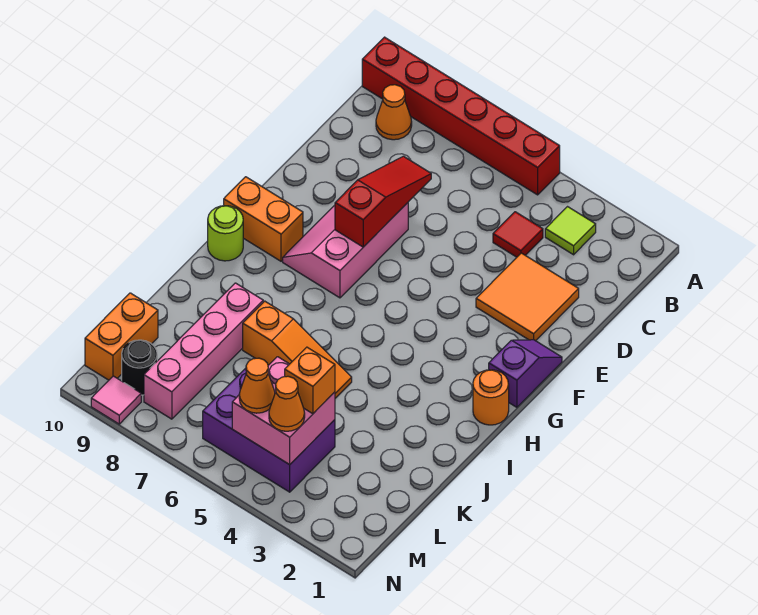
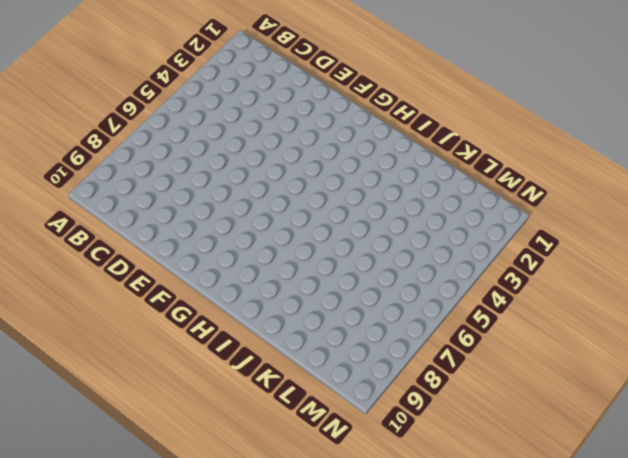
none -> red 1x6 brick [362,37,560,195]
none -> lime 1x1 tile [545,207,596,255]
none -> orange 1x1 cone [376,85,412,140]

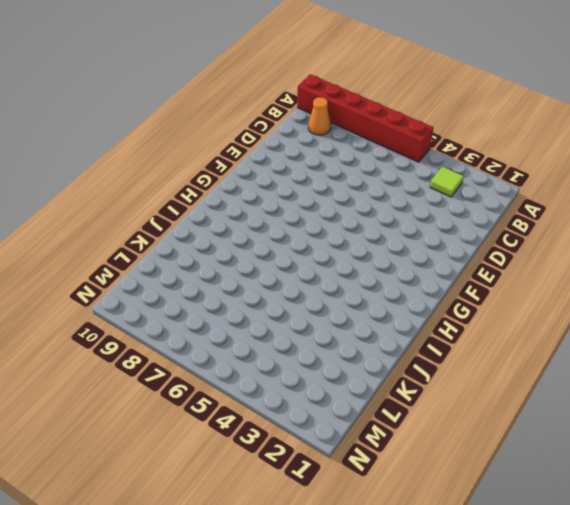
none -> red 1x1 tile [493,212,543,257]
none -> orange 2x2 tile [476,253,579,341]
none -> pink 2x3 slope [283,203,408,298]

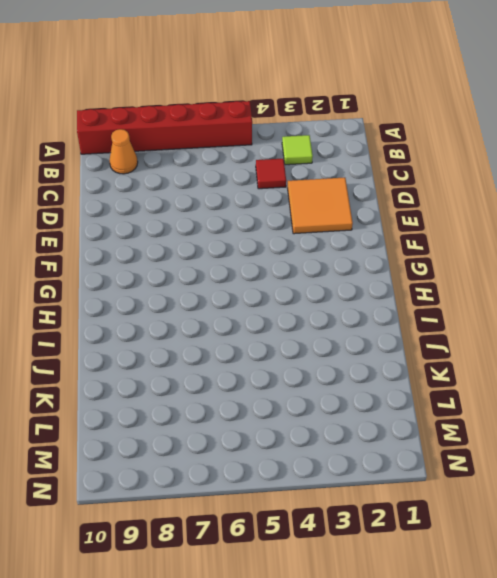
none -> pink 2x3 slope [283,203,408,298]
none -> purple 1x2 slope [489,340,562,407]
none -> orange 1x2 brick [224,177,303,261]

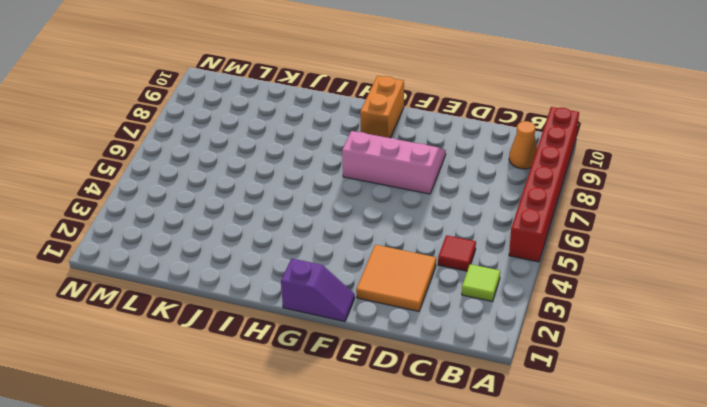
none -> orange 1x1 round brick [473,370,509,425]
none -> lime 1x1 round brick [208,206,243,261]
none -> orange 1x3 slope [243,301,352,398]

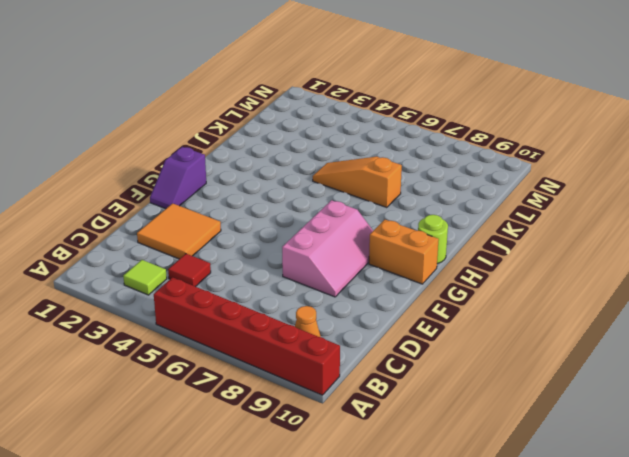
none -> orange 1x1 round brick [473,370,509,425]
none -> pink 1x4 brick [144,283,263,419]
none -> purple 2x3 brick [203,368,335,492]

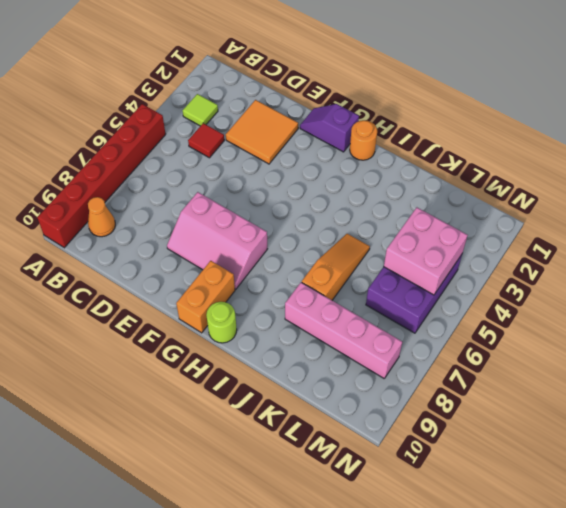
none -> orange 1x2 brick [85,293,158,380]
none -> black 1x1 round brick [122,340,157,395]
none -> pink 1x1 tile [91,376,141,424]

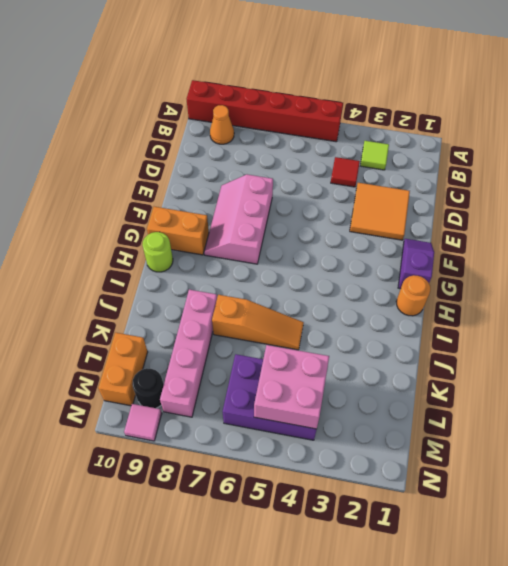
none -> red 1x3 slope [335,156,431,247]
none -> orange 1x1 brick [285,347,335,414]
none -> orange 1x1 cone [269,376,305,431]

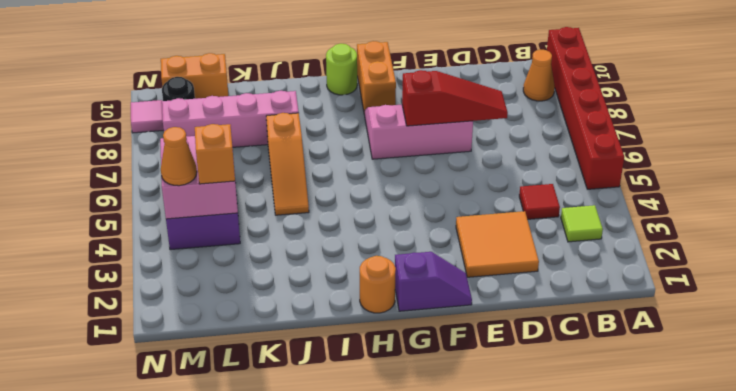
none -> orange 1x1 cone [239,358,275,413]

